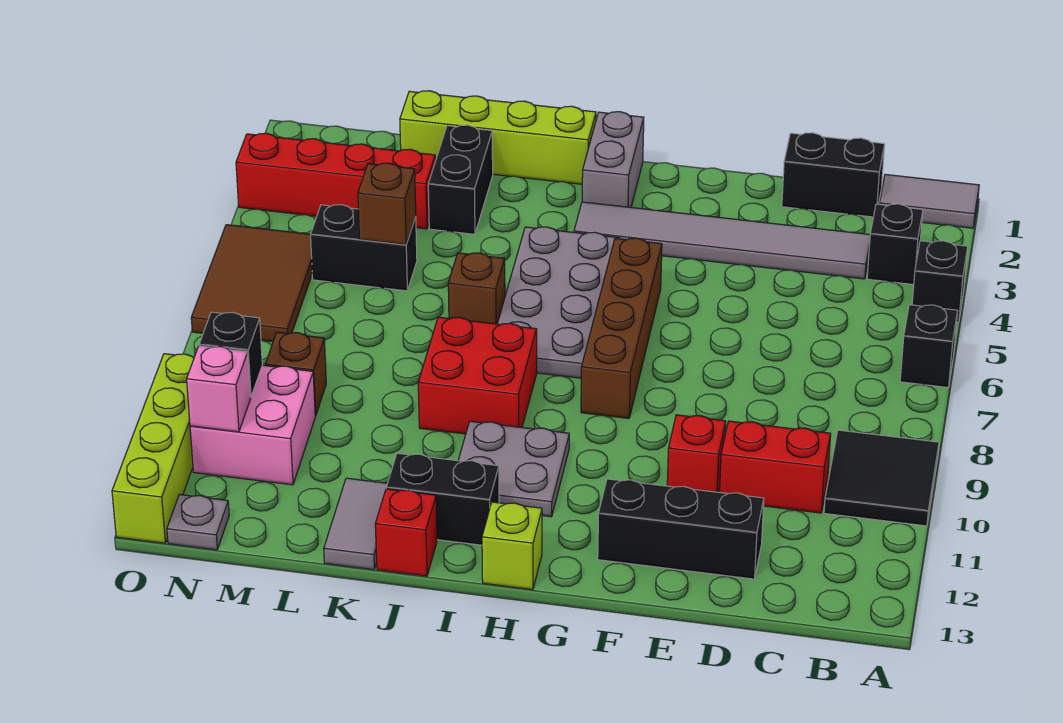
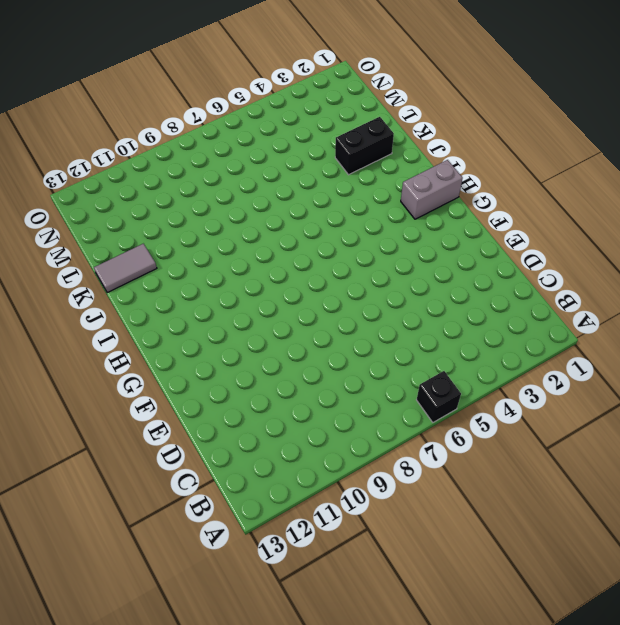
none -> grey 1x2 tile [879,174,979,228]
none -> black 1x1 brick [912,241,968,322]
none -> black 2x2 tile [824,430,939,526]
none -> black 1x1 brick [867,204,923,285]

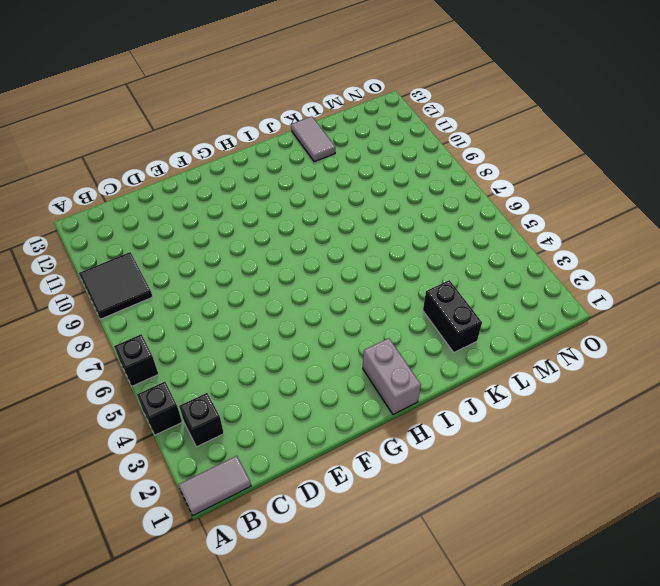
none -> black 1x2 brick [782,133,885,217]
none -> grey 1x6 tile [574,202,870,279]
none -> red 1x2 brick [720,421,831,513]
none -> black 1x3 brick [598,479,764,579]

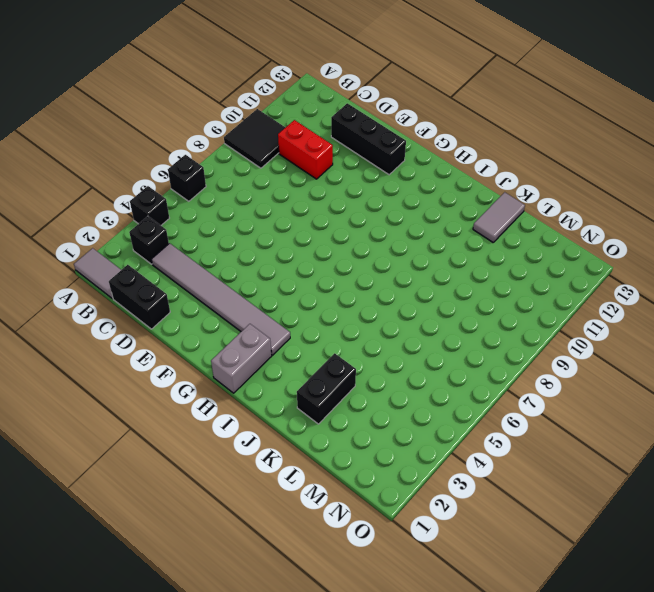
none -> red 1x1 brick [667,415,726,492]
none -> brown 1x4 brick [581,238,662,418]
none -> grey 2x4 plate [497,227,620,378]
none -> grey 2x2 plate [458,421,569,517]

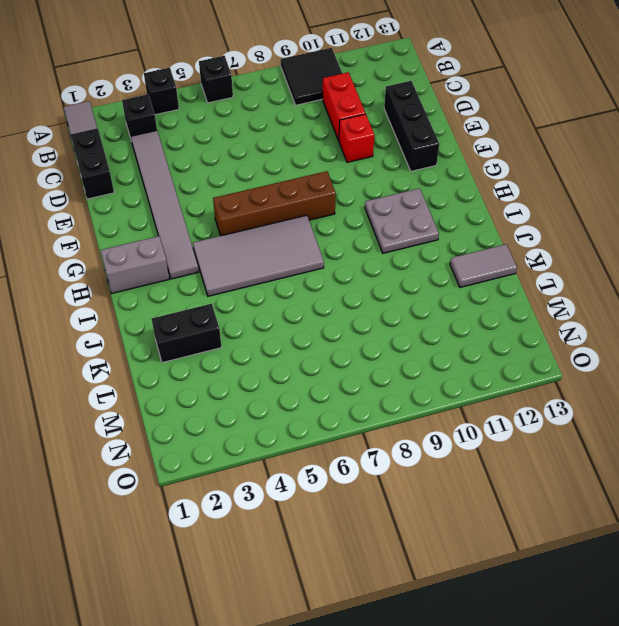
grey 2x4 tile [193,215,324,296] -> grey 2x4 plate [497,227,620,378]
none -> lime 1x1 brick [482,502,542,590]
none -> lime 1x4 brick [400,91,596,184]
none -> red 2x2 brick [418,317,537,434]
none -> black 1x2 brick [386,453,499,545]

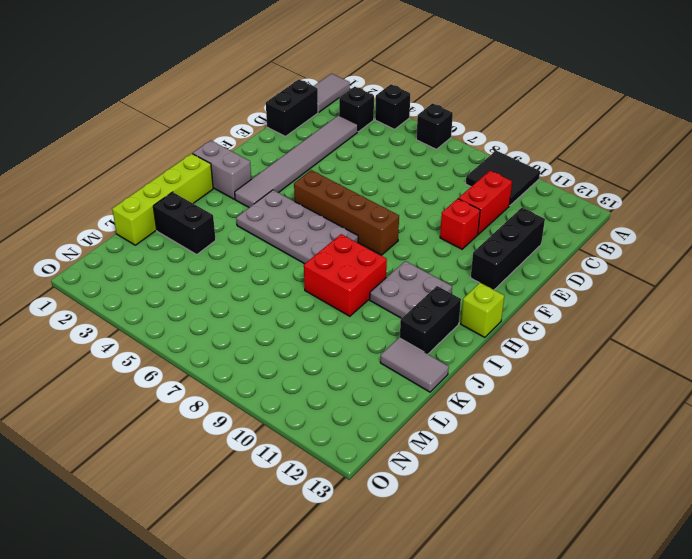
none -> brown 1x1 brick [448,253,505,324]
none -> red 1x1 brick [375,489,437,576]
none -> red 1x4 brick [236,133,435,229]
none -> black 1x2 brick [311,205,417,291]

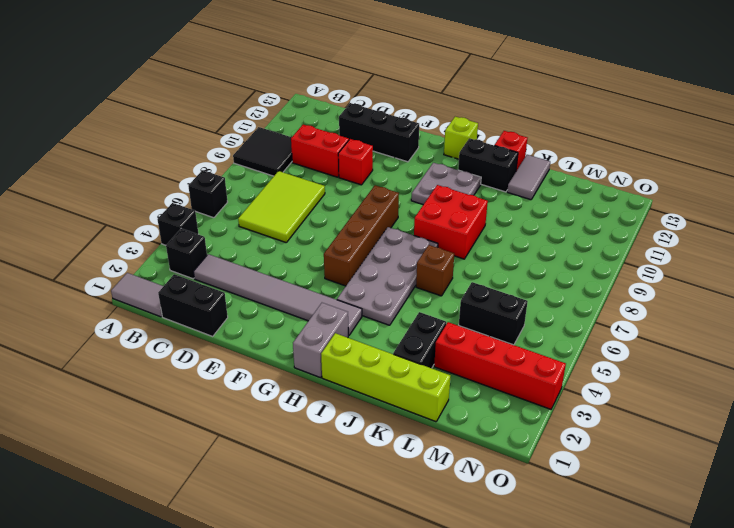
lime 2x3 tile [238,171,325,242] -> none
none -> brown 1x1 brick [265,332,326,416]
none -> pink 2x2 brick [190,365,315,485]
none -> brown 2x3 tile [191,225,312,342]
none -> grey 1x1 plate [167,495,229,550]

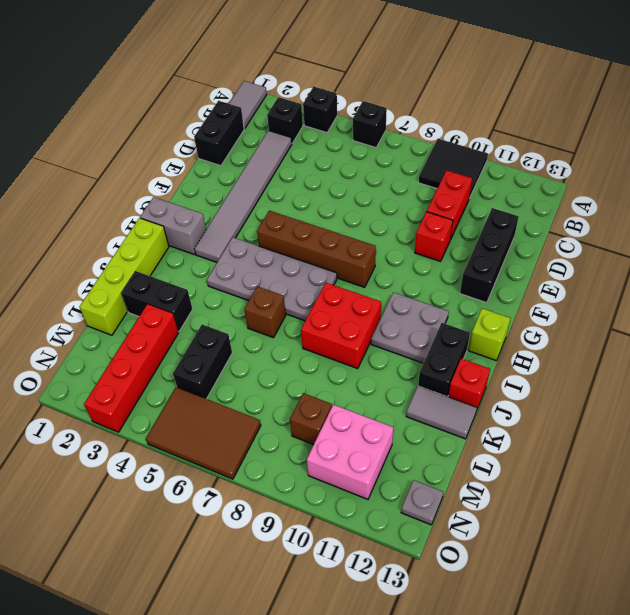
none -> lime 1x4 brick [112,354,194,543]
none -> brown 1x1 brick [358,163,416,245]
none -> black 1x1 brick [199,312,262,397]
none -> pink 1x1 brick [187,346,251,432]

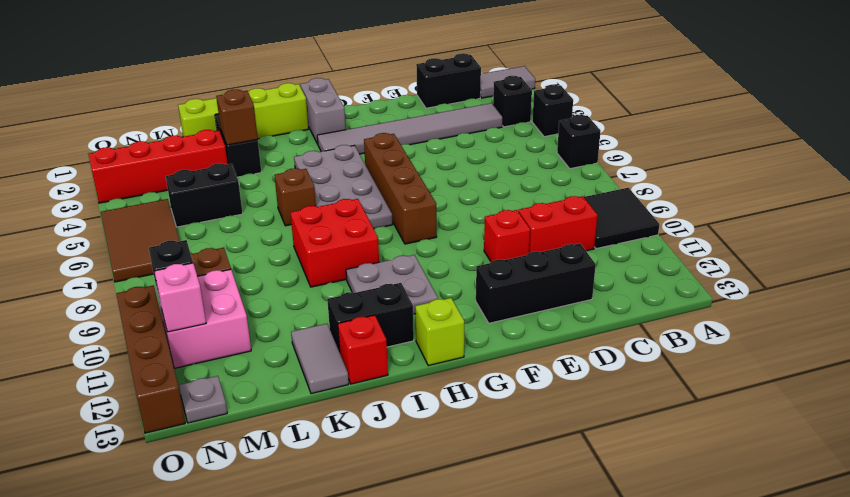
brown 1x1 brick [216,89,258,145] -> brown 1x1 brick moved to [358,163,416,245]
brown 1x4 brick [116,285,185,433] -> lime 1x4 brick [112,354,194,543]

